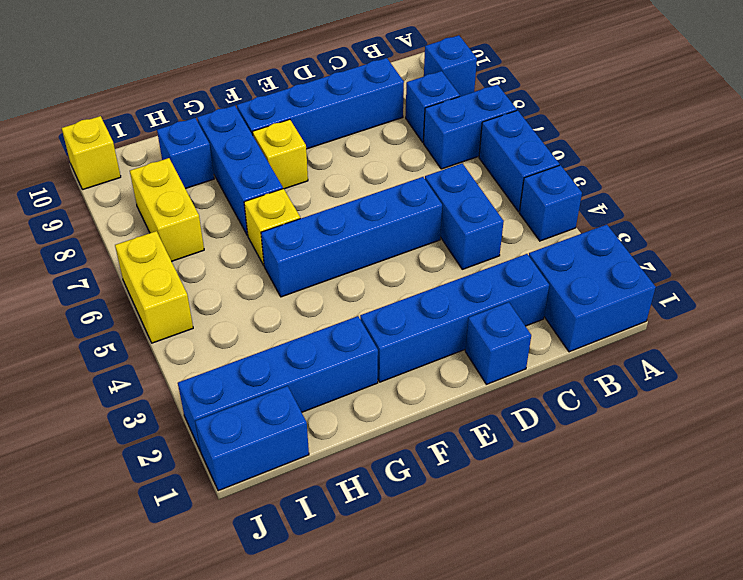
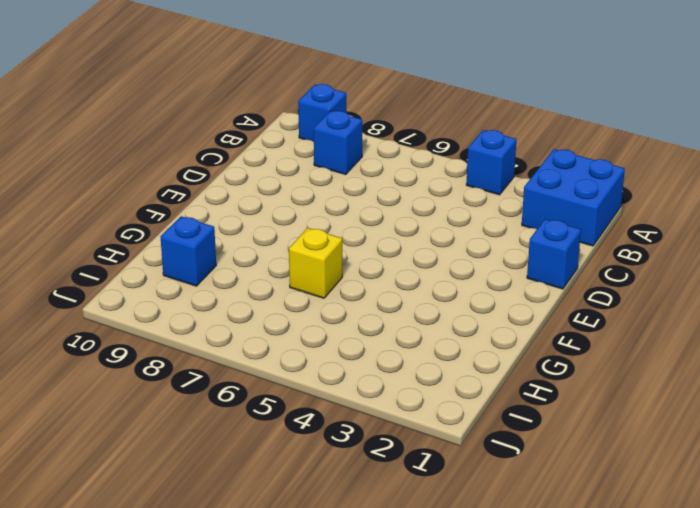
none -> blue 1x2 brick [479,110,559,212]
none -> blue 1x2 brick [424,84,517,169]
none -> blue 1x4 brick [360,254,549,382]

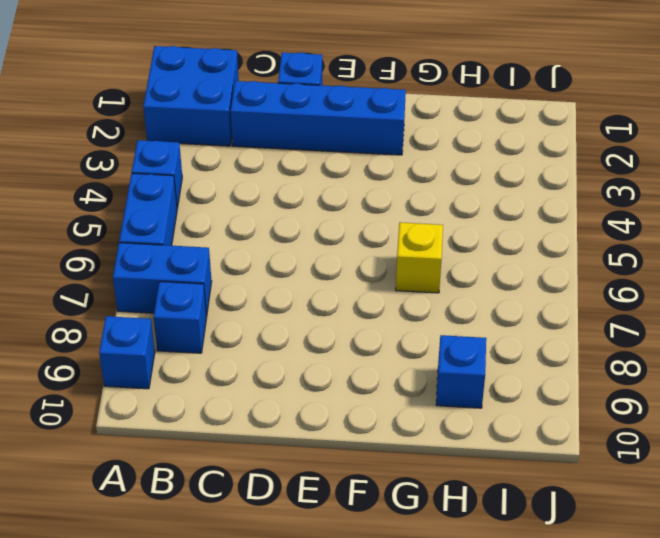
none -> blue 1x2 brick [425,163,504,269]
none -> blue 1x4 brick [237,58,404,149]
none -> blue 1x4 brick [261,177,442,297]

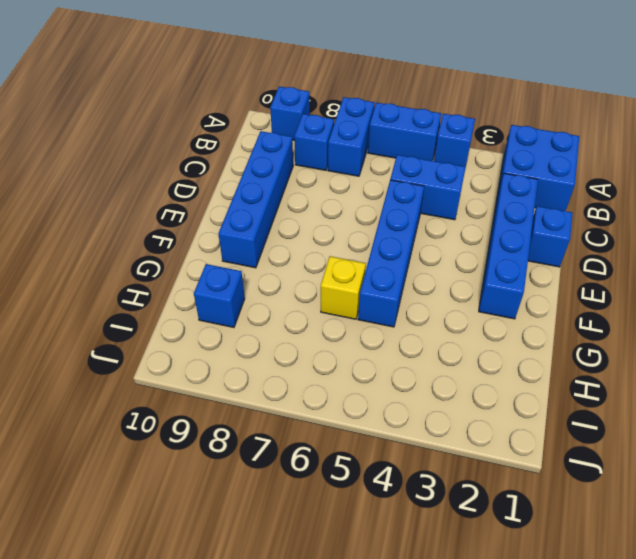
none -> yellow 1x1 brick [253,119,308,189]
none -> blue 1x4 brick [178,316,378,451]
none -> blue 1x3 brick [197,105,283,235]

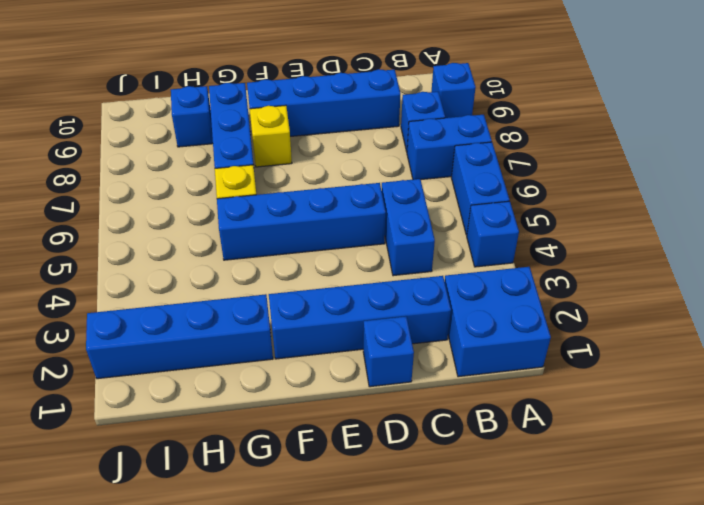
none -> blue 1x2 brick [195,386,309,491]
none -> yellow 1x2 brick [130,158,204,261]
none -> yellow 1x2 brick [115,231,193,343]

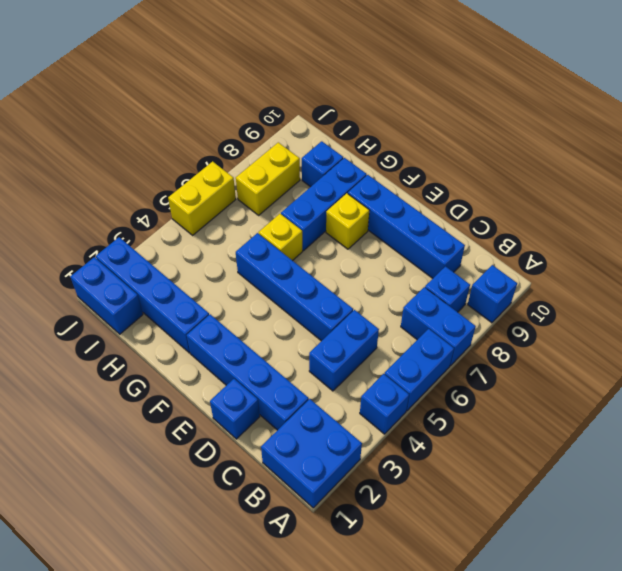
none -> yellow 1x1 brick [62,116,121,190]

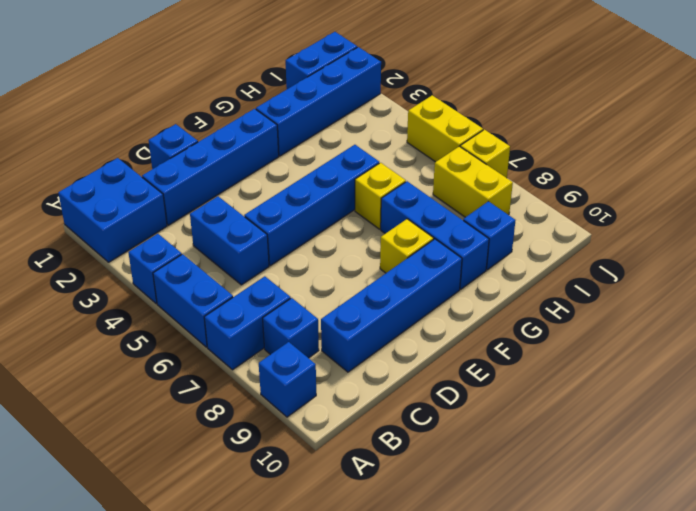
yellow 1x1 brick [460,130,510,178] -> yellow 1x1 brick moved to [62,116,121,190]

